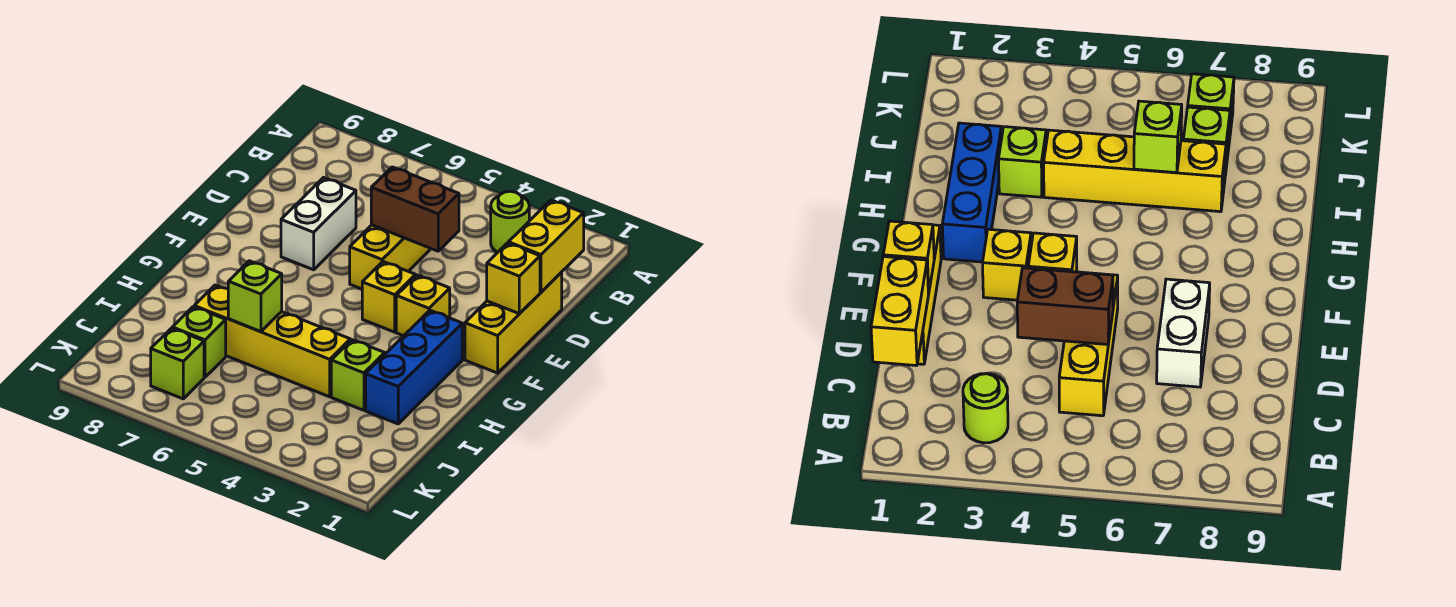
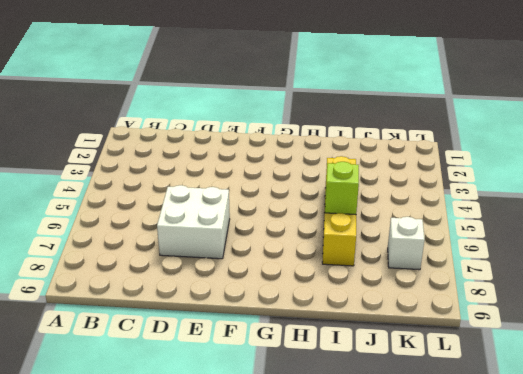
white 2x2 brick [157,185,230,259] -> white 1x2 brick [281,178,356,270]
white 1x1 brick [388,217,425,270] -> lime 1x1 brick [151,328,204,399]
none -> lime 1x1 round brick [491,191,529,252]
none -> yellow 1x3 brick [350,225,431,289]
none -> yellow 1x3 brick [465,272,562,373]

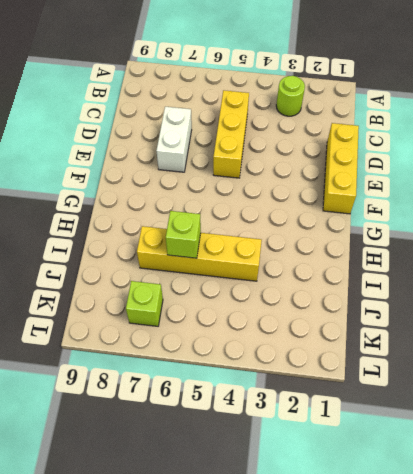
none -> yellow 1x1 brick [396,275,450,336]
none -> yellow 1x1 brick [362,262,416,332]
none -> blue 1x3 brick [366,310,462,424]

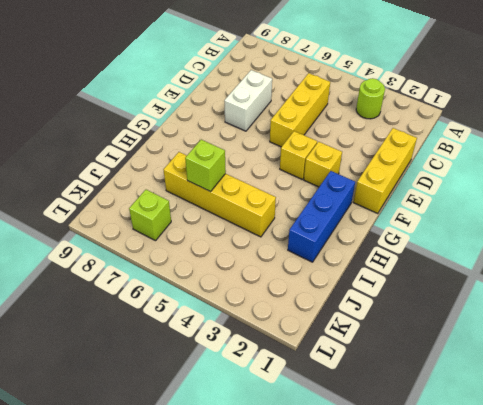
none -> lime 1x1 brick [331,340,385,410]
none -> lime 1x1 brick [172,307,226,377]
none -> yellow 1x2 brick [508,200,584,292]

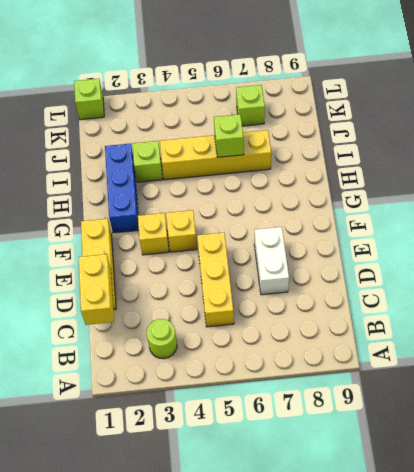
lime 1x1 brick [74,79,104,120] -> lime 1x1 brick moved to [172,307,226,377]
none -> brown 1x2 brick [371,167,459,251]
none -> yellow 1x1 brick [487,243,540,314]

